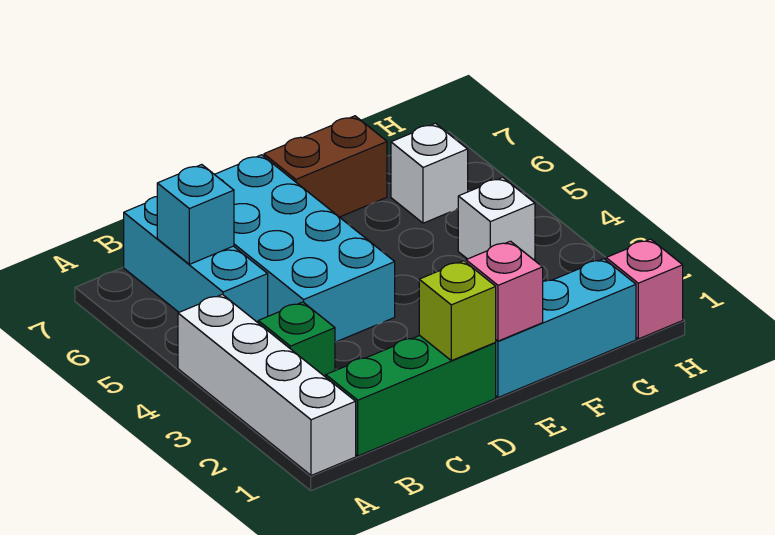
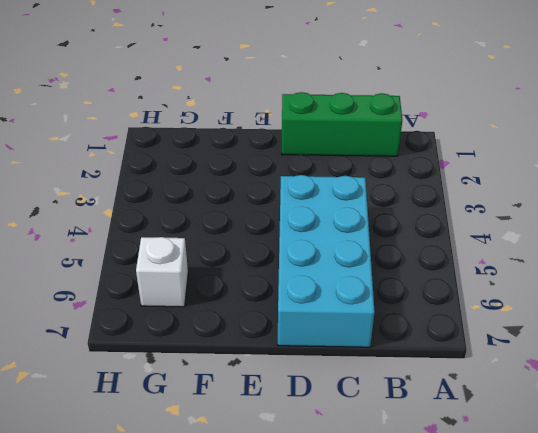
none -> white 1x4 brick [178,294,356,475]
none -> green 1x1 brick [258,302,335,377]
none -> cyan 1x3 brick [124,197,268,323]

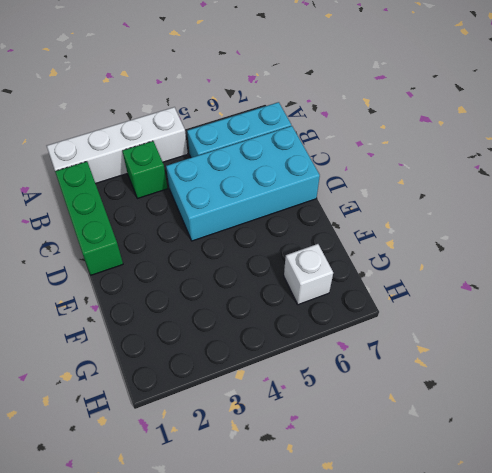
none -> cyan 1x3 brick [495,259,636,397]
none -> brown 1x2 brick [264,116,387,217]
none -> white 1x1 brick [458,178,535,260]

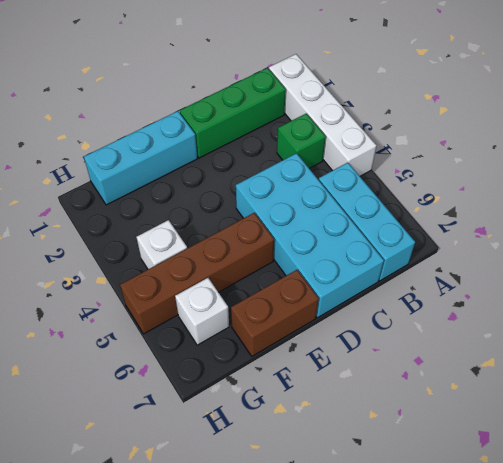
brown 1x4 brick [120,213,274,334] -> none
none -> pink 1x1 brick [606,239,683,339]
none -> cyan 1x1 brick [157,165,234,264]
none -> lime 1x1 brick [419,261,496,361]

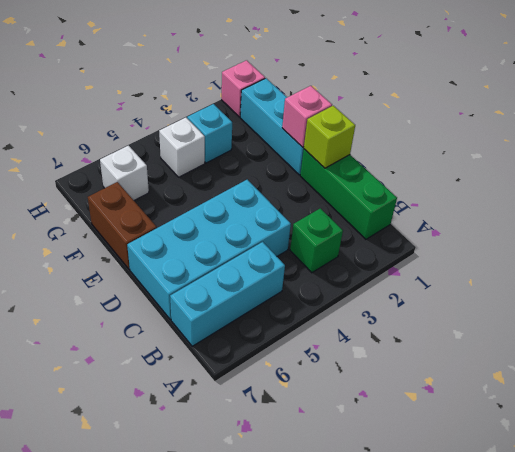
cyan 1x1 brick [187,104,232,163] -> cyan 1x1 brick moved to [157,165,234,264]
none -> white 1x4 brick [178,294,356,475]

